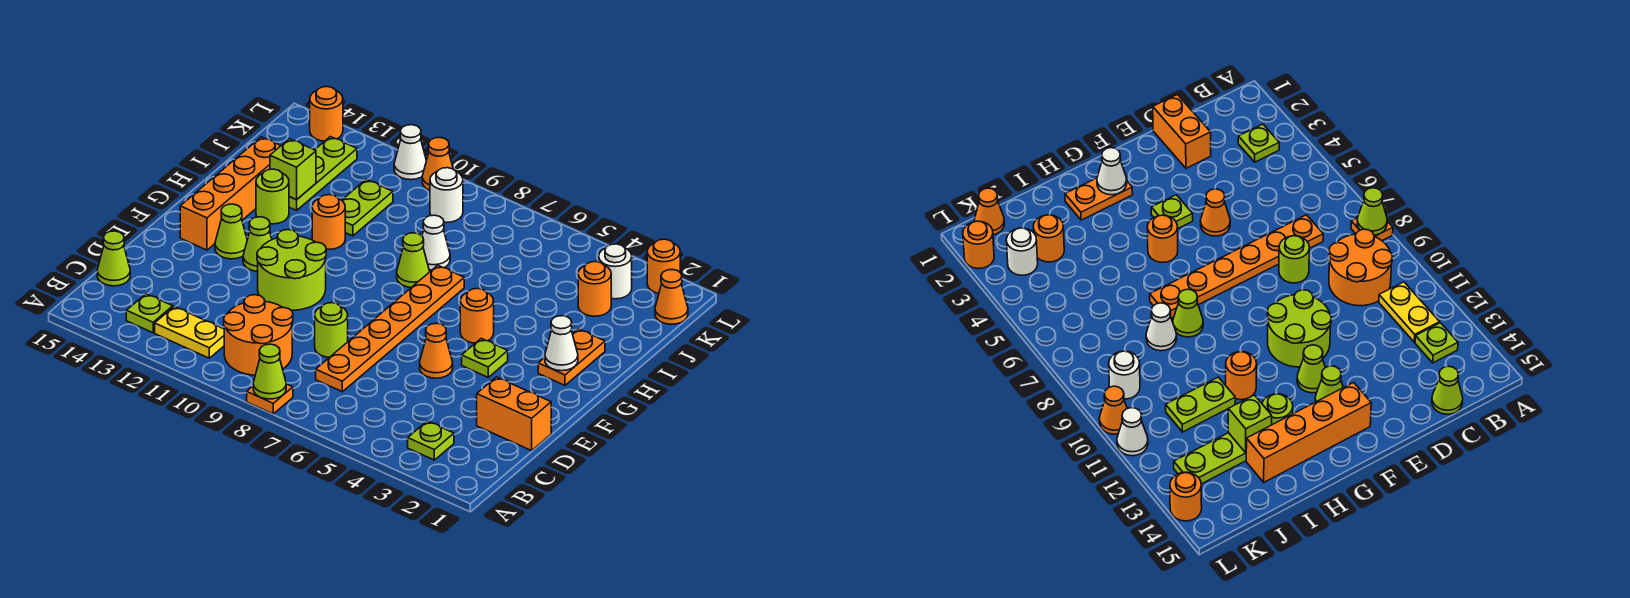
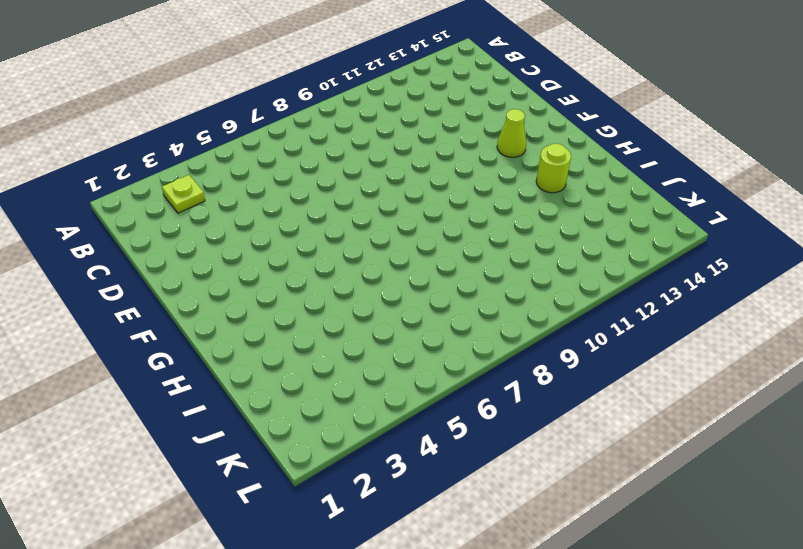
none -> orange 1x1 plate [247,384,293,414]
none -> orange 2x2 round brick [224,295,293,375]
none -> yellow 1x2 plate [155,307,224,358]
none -> lime 1x1 plate [126,294,173,333]

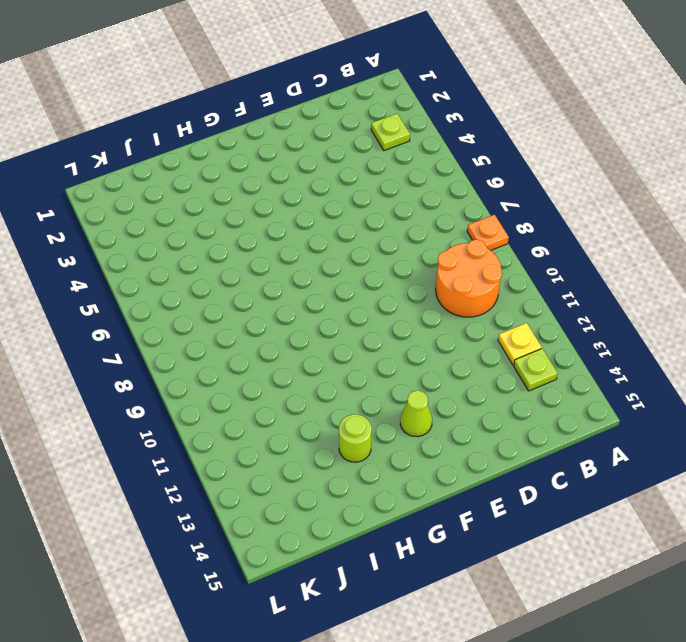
yellow 1x1 plate [498,323,542,365] -> yellow 1x2 plate [155,307,224,358]
none -> orange 1x6 plate [316,265,464,392]
none -> lime 1x1 cone [97,231,130,286]
none -> orange 1x2 brick [477,377,551,451]
none -> lime 1x1 round brick [315,303,348,357]

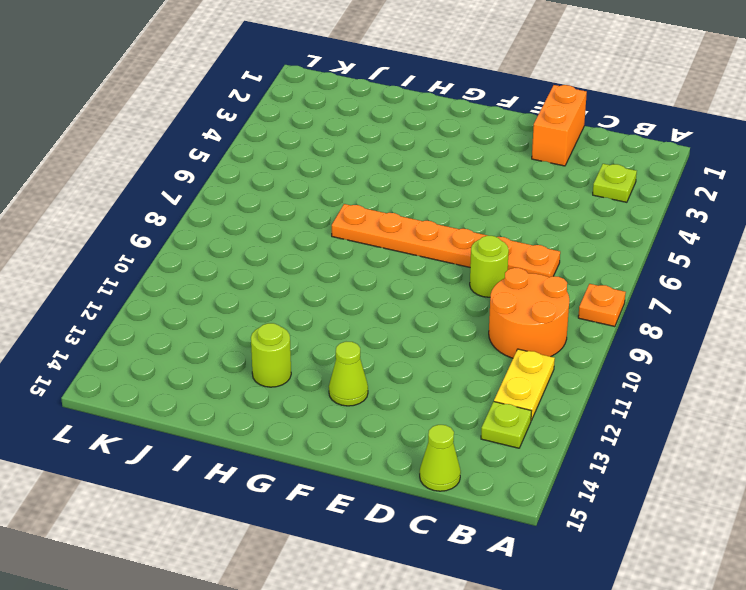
none -> orange 1x1 cone [420,323,453,378]
none -> lime 2x2 round brick [257,230,326,310]
none -> lime 1x1 plate [462,339,508,377]
none -> lime 1x1 cone [243,217,272,272]

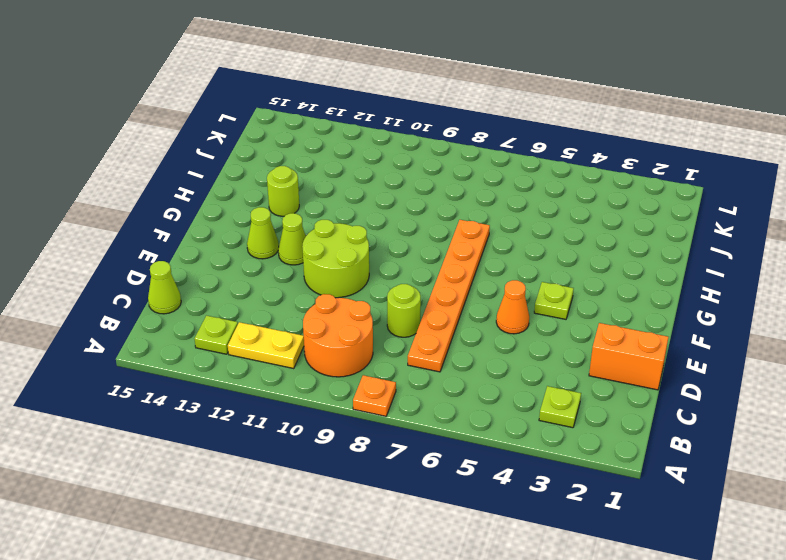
none -> orange 1x4 brick [180,137,280,250]
none -> orange 1x2 plate [538,329,605,385]
none -> orange 1x1 round brick [460,289,494,343]
none -> lime 1x1 cone [397,233,430,287]

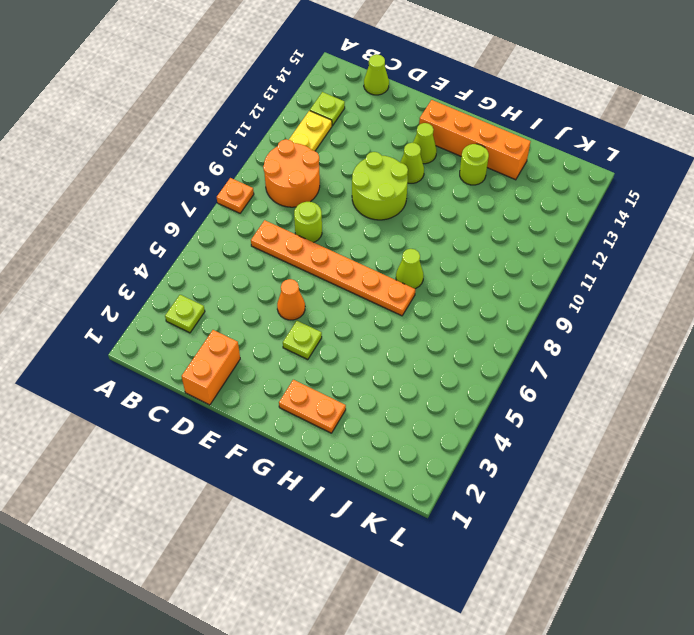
none -> orange 1x1 round brick [460,289,494,343]
none -> orange 1x1 round brick [312,195,345,249]
none -> white 1x1 cone [422,215,450,270]
none -> lime 1x2 plate [342,179,393,236]

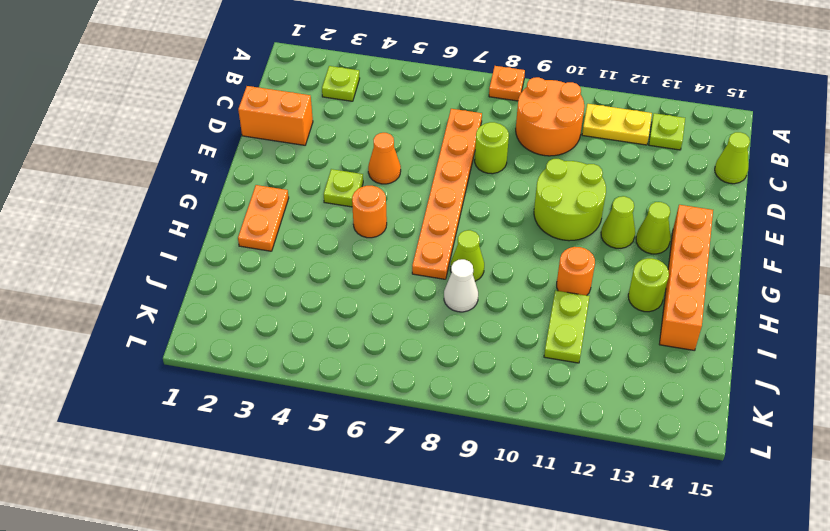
none -> lime 1x3 plate [289,137,357,210]
none -> orange 1x1 round brick [578,262,611,316]
none -> orange 1x1 cone [655,270,688,324]
none -> white 1x1 round brick [599,244,632,299]

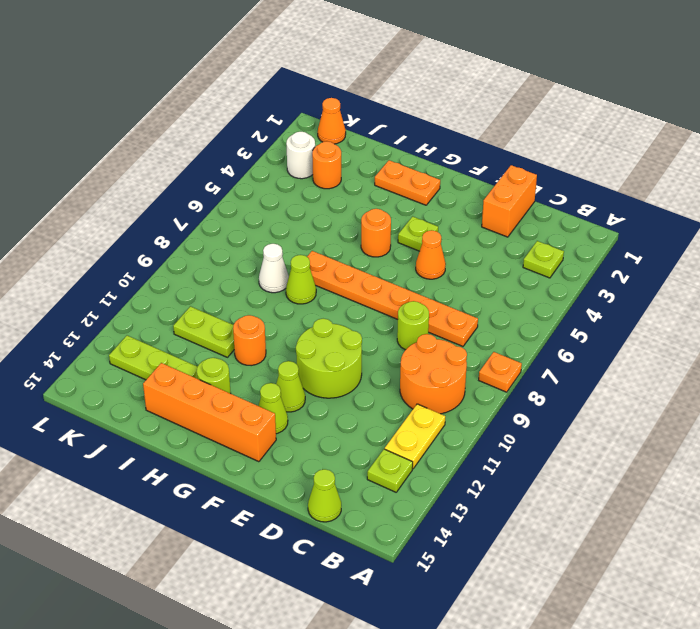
none -> white 1x1 round brick [430,168,463,223]
none -> orange 1x1 round brick [647,239,680,294]
none -> orange 1x1 cone [422,137,453,190]
none -> white 1x1 cone [394,125,426,180]

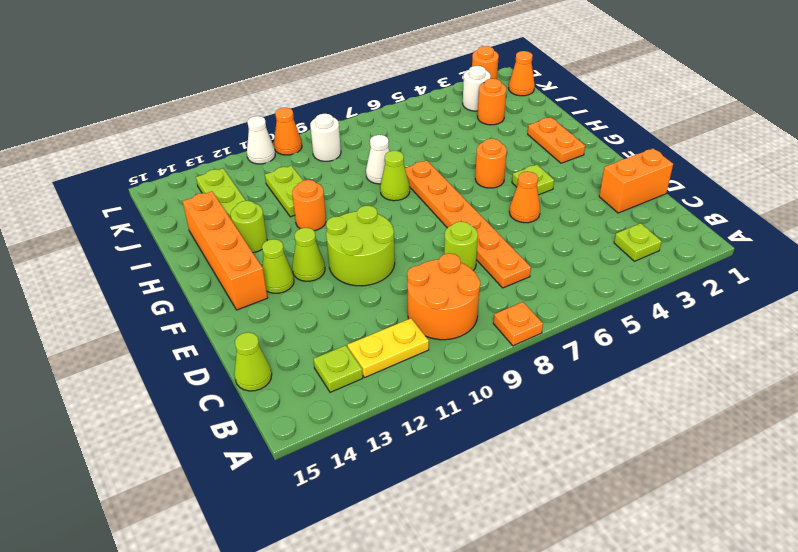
none -> orange 1x1 round brick [310,87,343,141]
none -> lime 1x1 cone [253,344,286,399]
none -> white 1x1 cone [545,316,578,371]
none -> lime 1x1 brick [270,139,316,200]

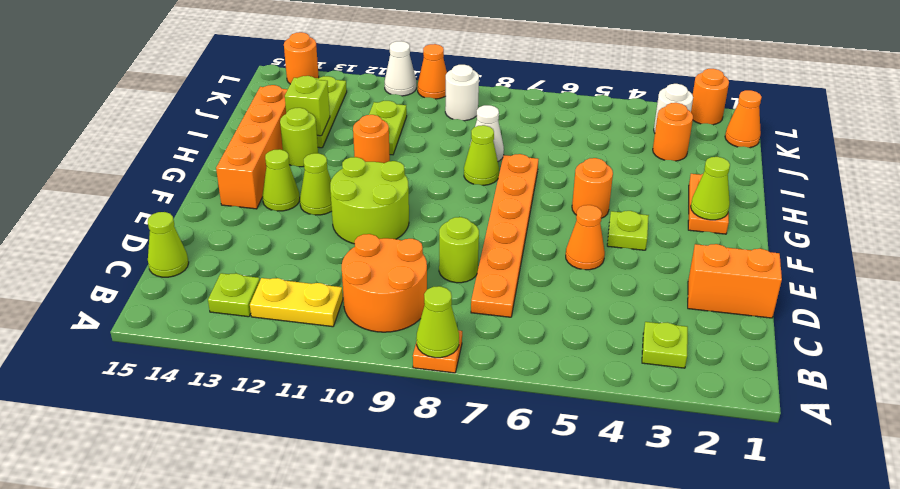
lime 1x1 cone [691,157,730,220] -> white 1x1 cone [545,316,578,371]

